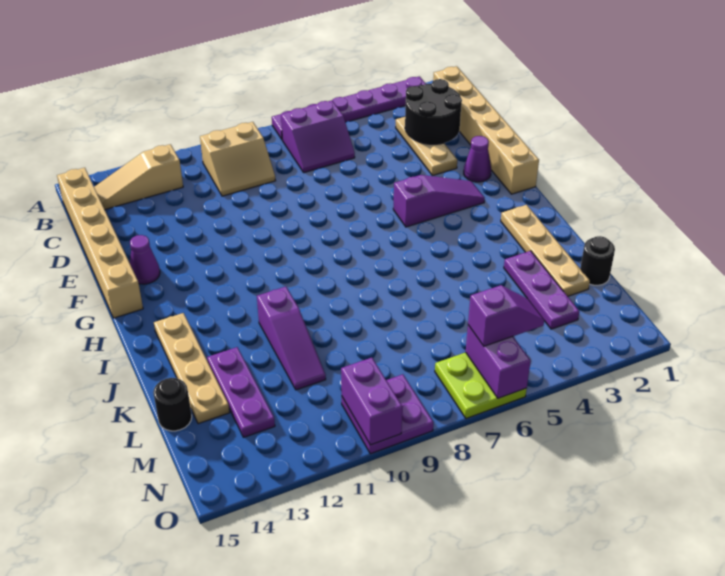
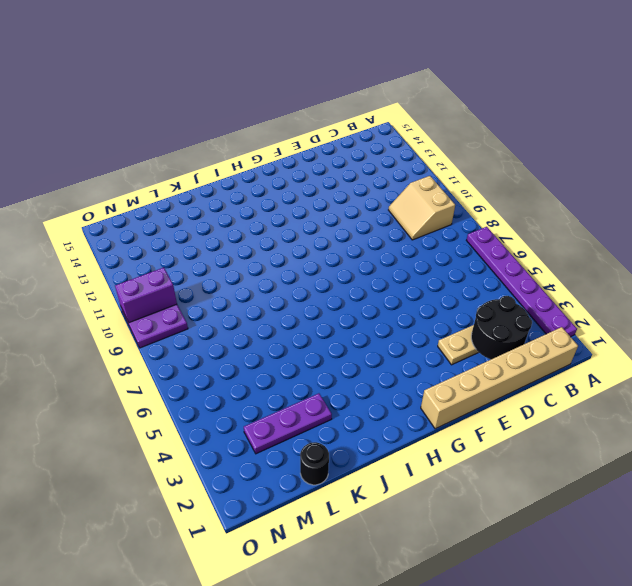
none -> purple 2x2 slope [281,100,355,173]
none -> tan 1x3 slope [94,144,183,209]
none -> tan 1x6 brick [57,168,143,318]

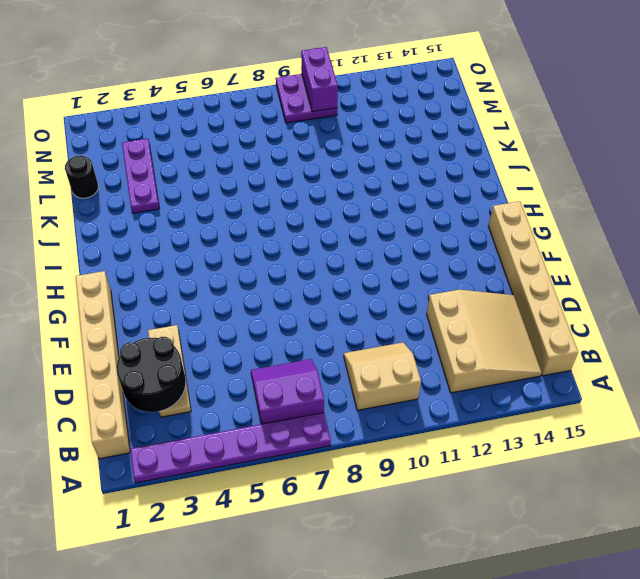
tan 3x3 slope [427,290,542,393] -> tan 1x3 slope [94,144,183,209]
none -> purple 1x1 cone [464,136,491,182]
none -> purple 1x1 cone [130,235,160,284]
none -> purple 1x3 slope [393,175,485,227]

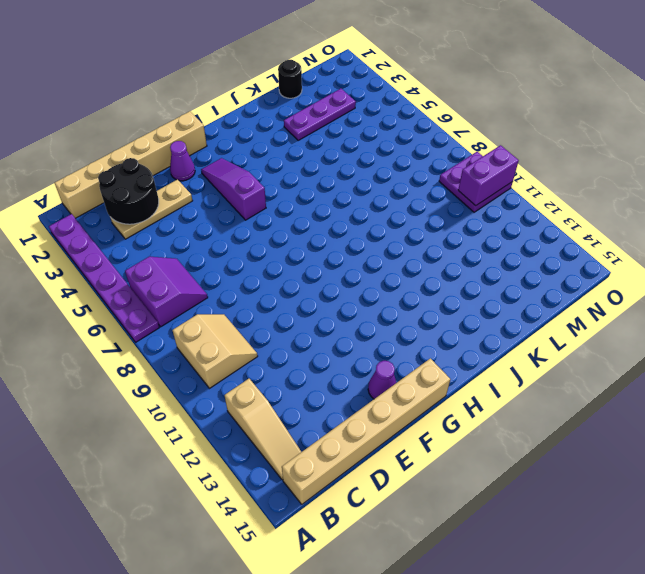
none -> tan 1x4 plate [501,205,590,296]
none -> tan 1x4 plate [154,313,230,424]
none -> purple 1x3 slope [257,287,326,390]

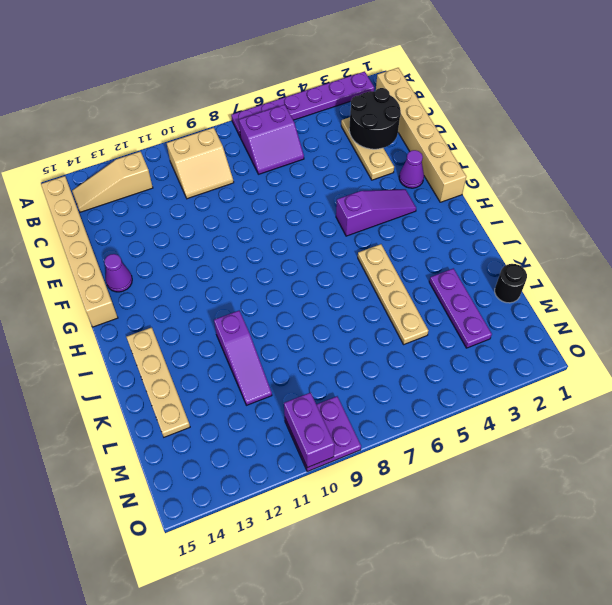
tan 1x4 plate [358,244,428,344] -> tan 1x4 plate moved to [501,205,590,296]
none -> purple 1x3 plate [207,347,275,437]
none -> black 1x1 round brick [153,378,192,431]
none -> lime 2x2 plate [435,352,527,419]

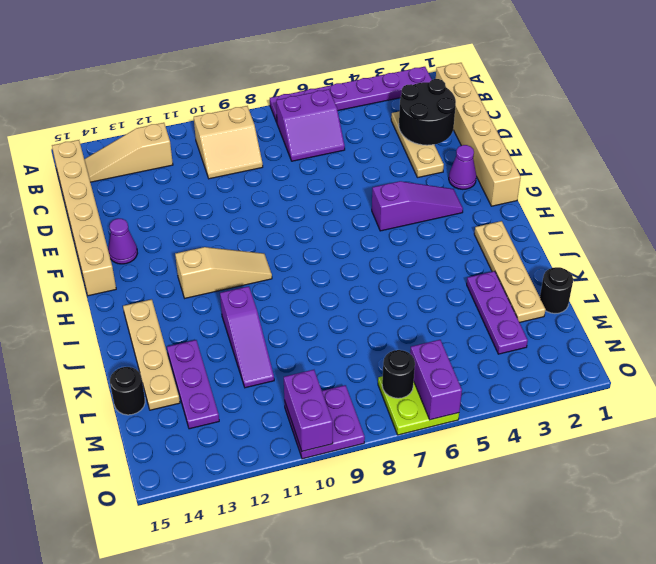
tan 1x3 slope [175,247,272,298] -> none
black 1x1 round brick [382,350,415,398] -> none
none -> purple 1x2 slope [468,285,544,346]

